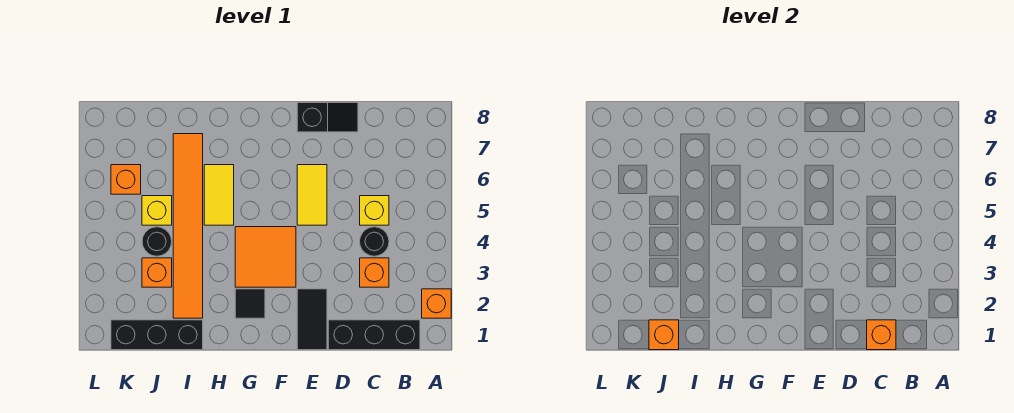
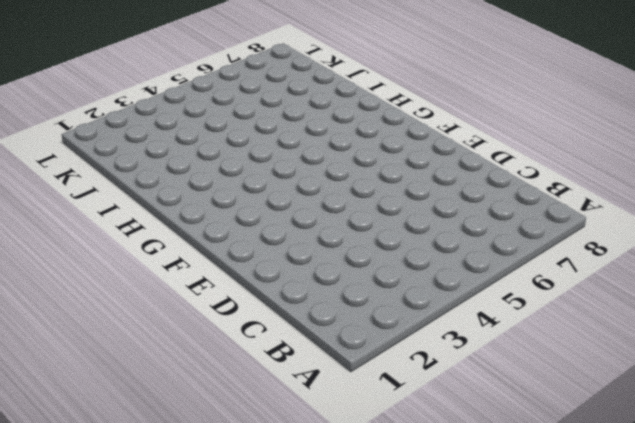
none -> orange 1x1 brick [422,289,451,318]
none -> black 1x3 brick [328,320,420,350]
none -> orange 1x1 brick [360,258,389,287]

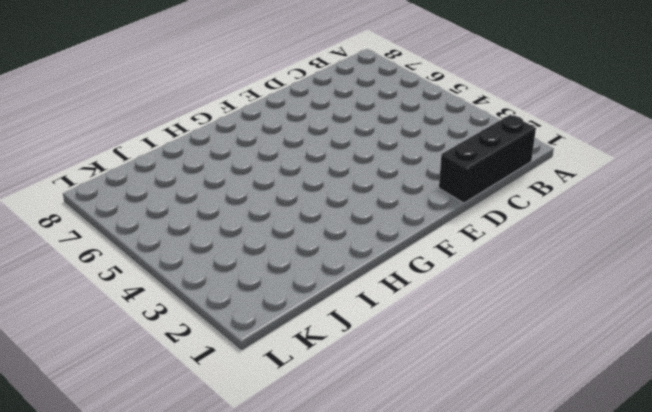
none -> orange 1x1 brick [422,289,451,318]
none -> orange 1x1 brick [360,258,389,287]
none -> black 1x1 round brick [360,227,389,256]

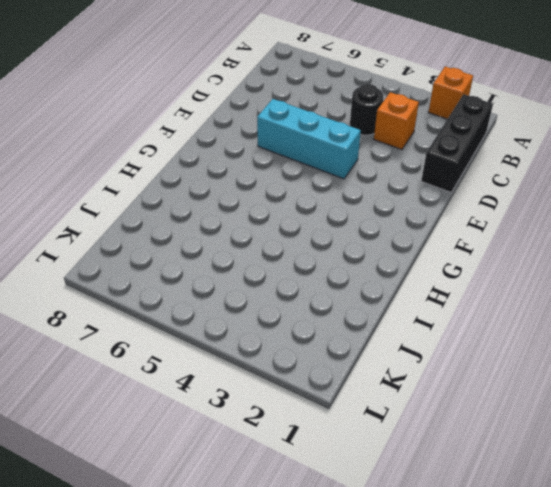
cyan 1x3 brick [257,99,361,179] -> yellow 1x2 tile [297,165,327,225]
none -> yellow 1x1 brick [360,196,389,225]
none -> black 1x2 slope [297,103,358,132]
none -> black 1x2 tile [297,289,327,350]

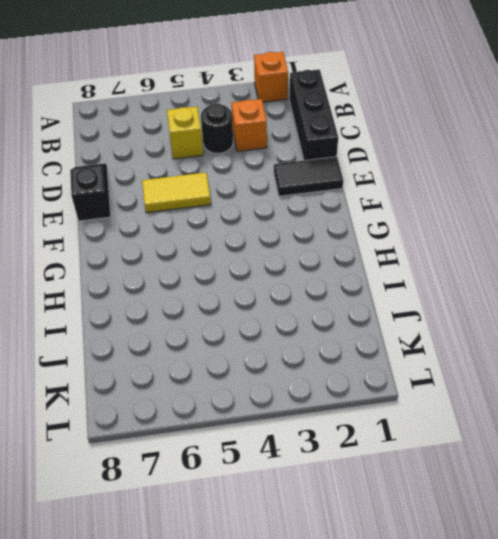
none -> orange 2x2 tile [235,227,296,287]
none -> black 1x1 tile [235,289,265,318]
none -> yellow 1x2 tile [204,165,234,225]

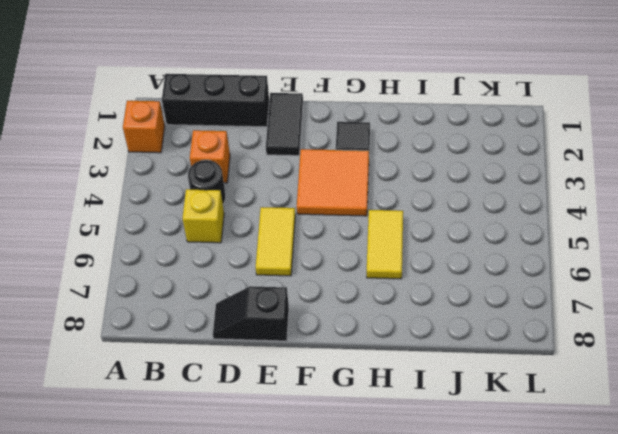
none -> black 1x3 brick [111,320,203,350]
none -> orange 1x6 tile [173,134,203,318]
none -> orange 1x1 brick [142,258,172,287]

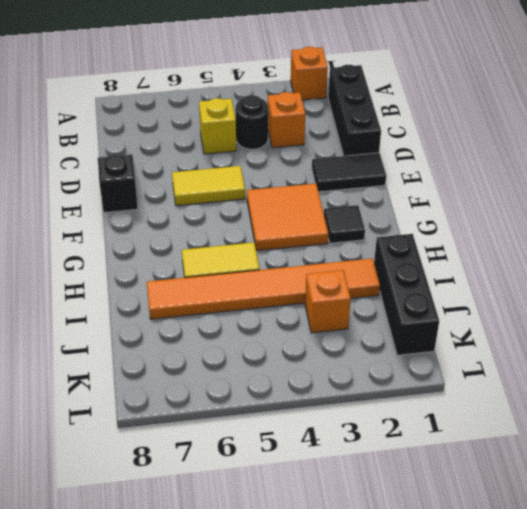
none -> black 1x1 round brick [142,227,172,256]
none -> yellow 1x1 brick [142,196,172,225]
none -> orange 1x1 brick [111,165,141,194]

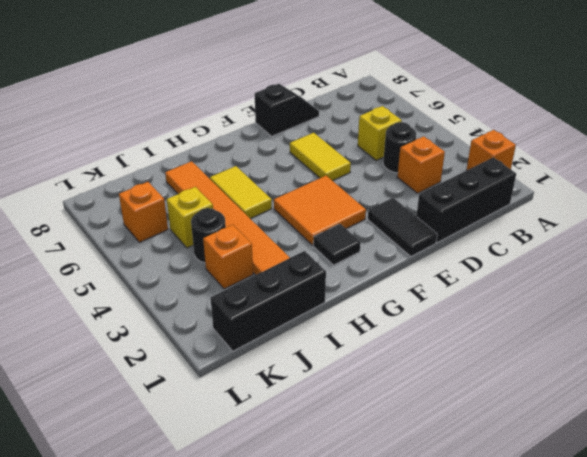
none -> orange 1x1 brick [867,320,896,350]
none -> orange 1x1 brick [649,320,679,350]

